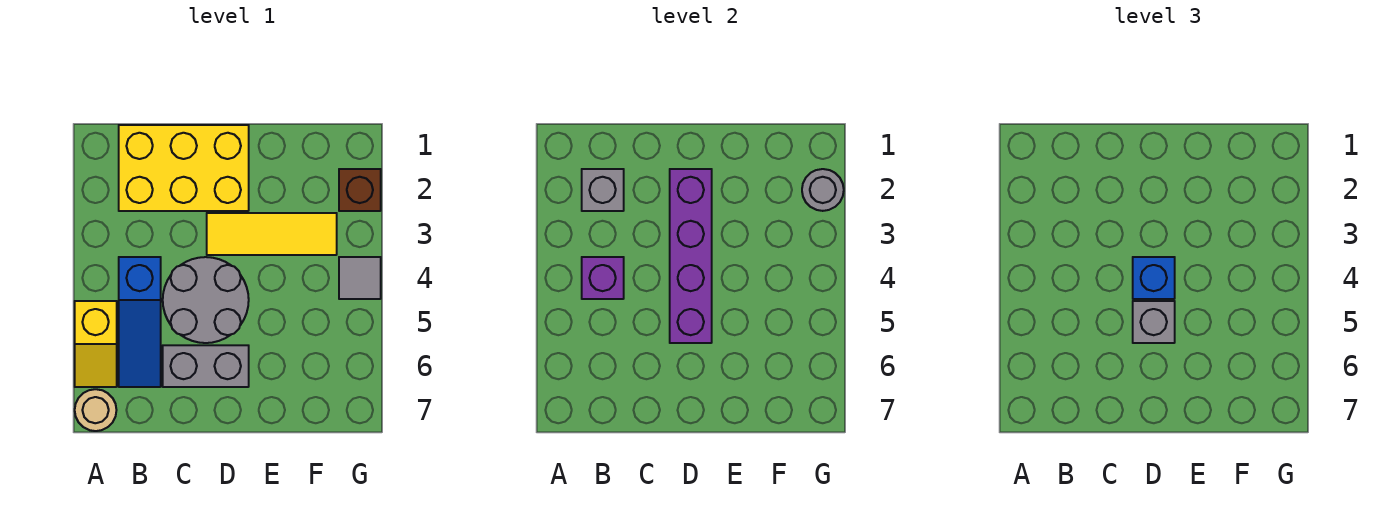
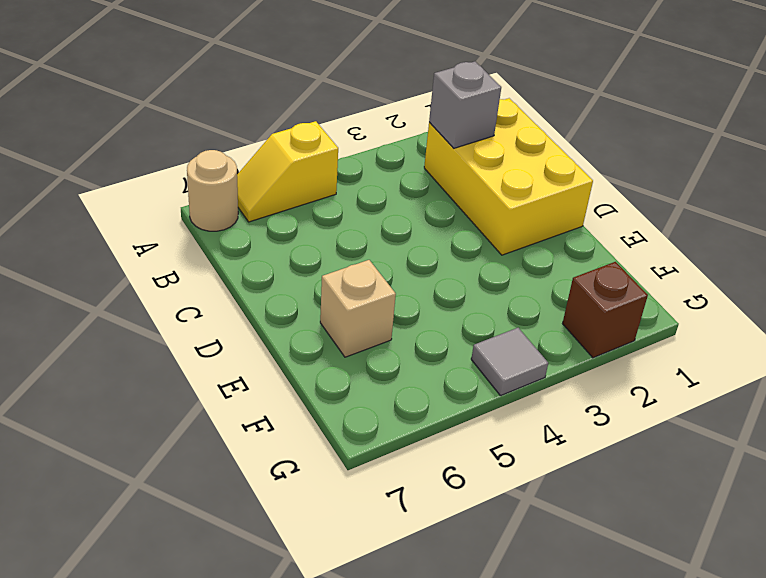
tan 1x1 brick [320,260,396,357] -> none
none -> blue 1x3 slope [119,257,161,387]
none -> grey 2x2 round brick [163,257,249,343]
none -> grey 1x2 brick [163,345,249,387]

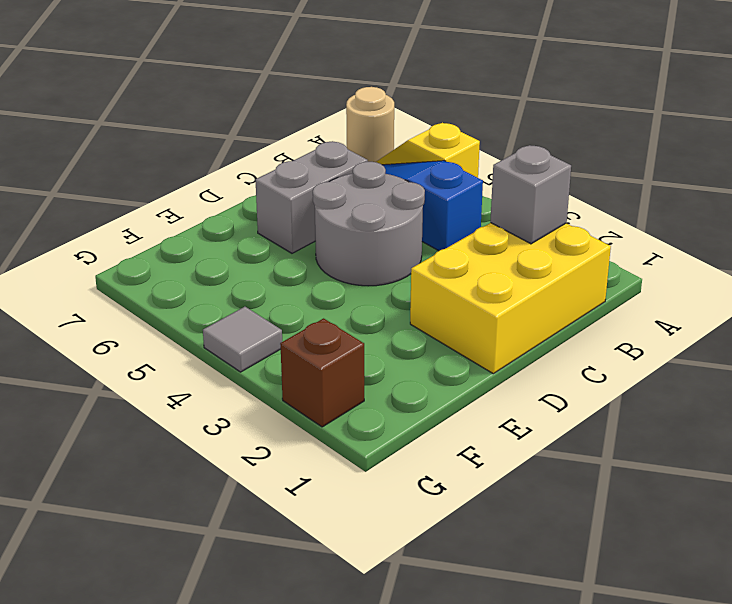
none -> yellow 1x3 tile [207,213,337,255]
none -> purple 1x1 brick [582,257,624,299]
none -> purple 1x4 brick [670,169,712,343]

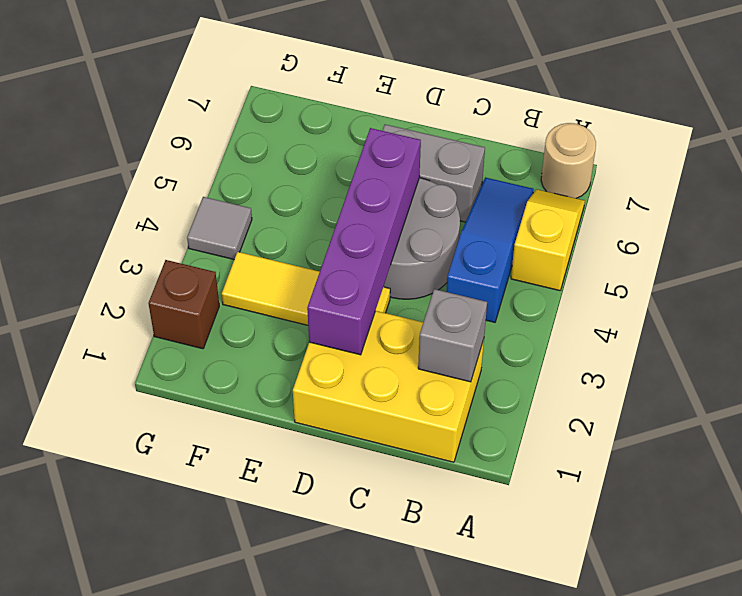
none -> purple 1x1 brick [582,257,624,299]
none -> grey 1x1 round brick [802,169,844,211]
none -> blue 1x1 brick [1133,257,1175,299]

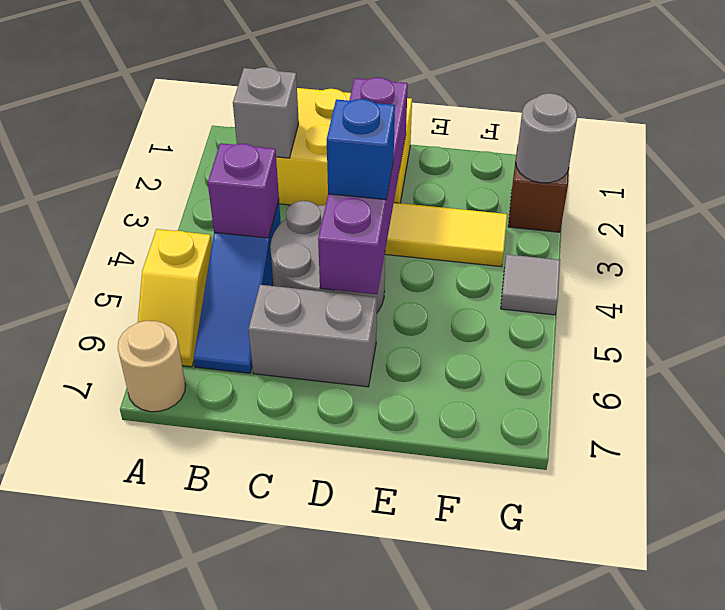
none -> grey 1x1 brick [1133,301,1175,343]

